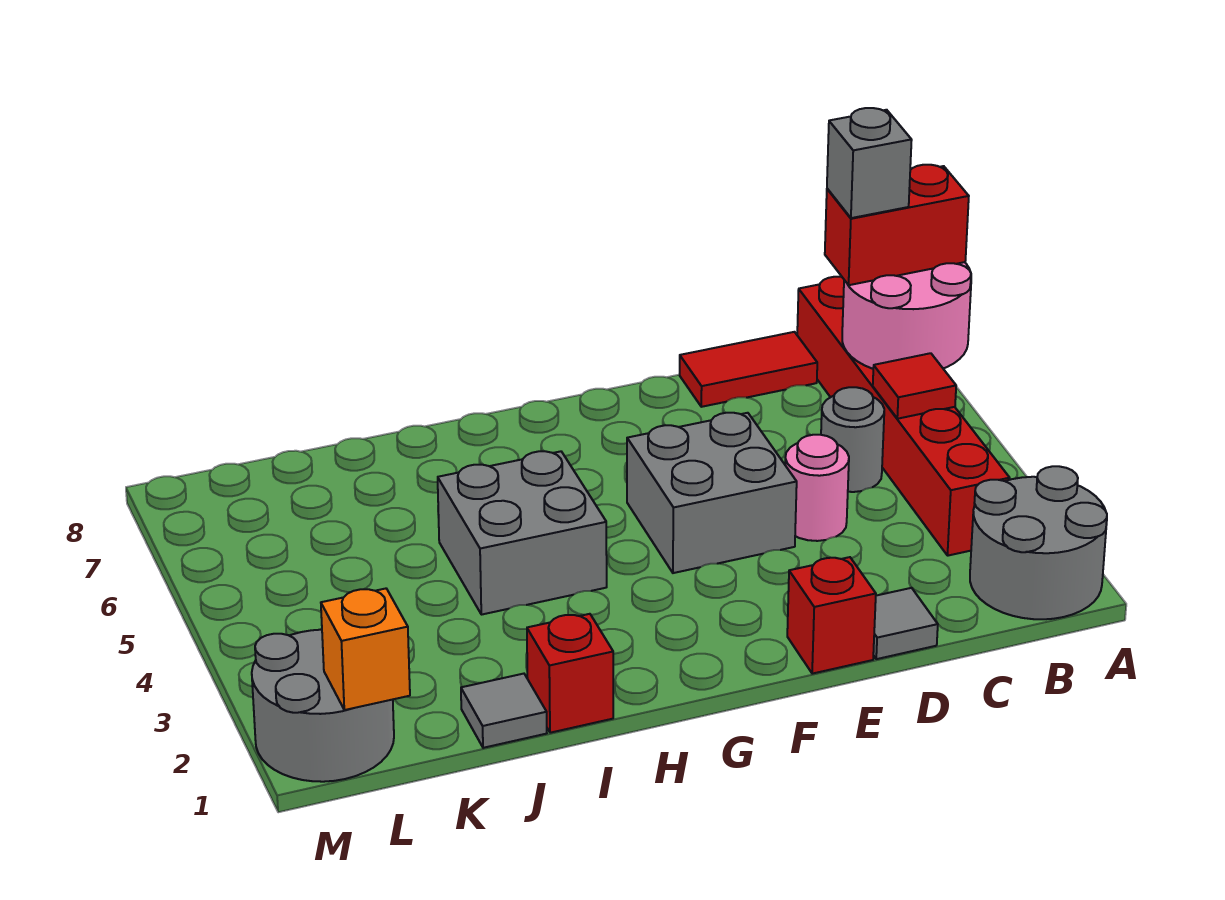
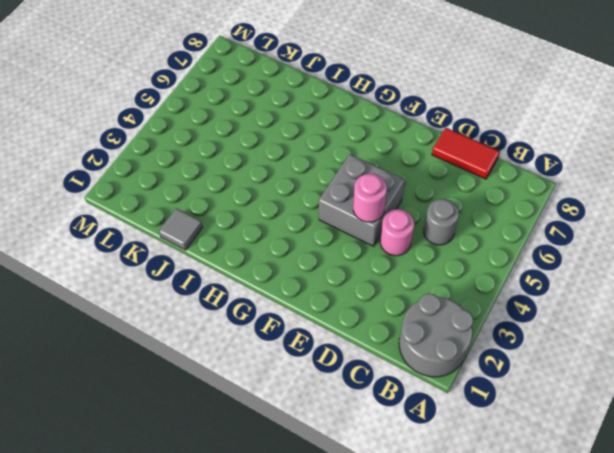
pink 1x1 round brick [353,174,387,222] -> none
none -> red 1x6 brick [797,277,1010,556]
none -> grey 1x1 tile [873,588,938,659]
none -> red 1x1 brick [787,557,876,674]

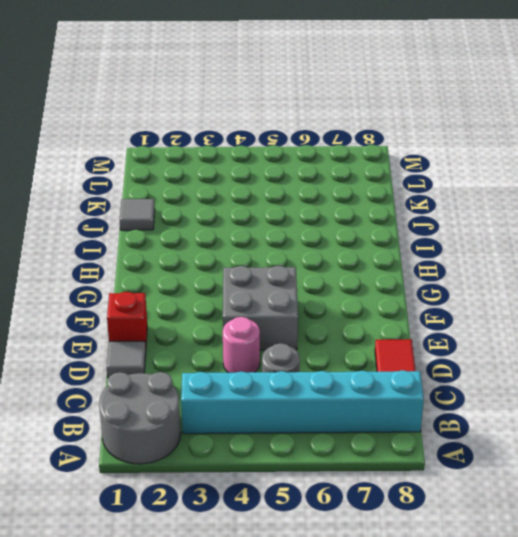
cyan 1x6 brick [181,370,424,434] -> red 1x6 brick [797,277,1010,556]
none -> grey 2x2 brick [438,451,607,615]
none -> red 1x1 brick [527,614,613,733]
none -> grey 2x2 round brick [252,630,394,782]

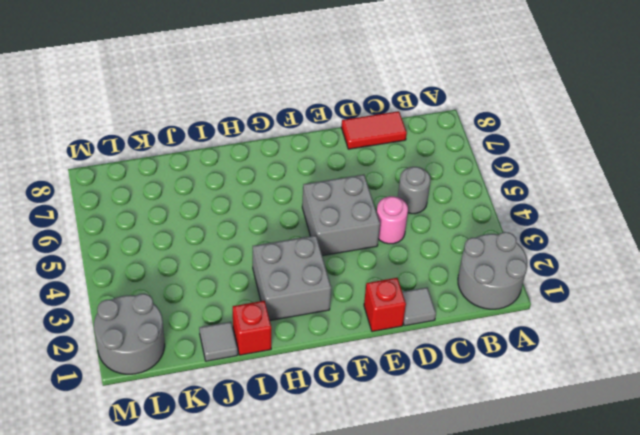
grey 2x2 brick [253,235,331,320] -> grey 2x2 brick moved to [438,451,607,615]
none -> red 1x6 brick [797,277,1010,556]
none -> pink 2x2 round brick [842,262,971,369]
none -> red 1x1 tile [873,353,956,419]

